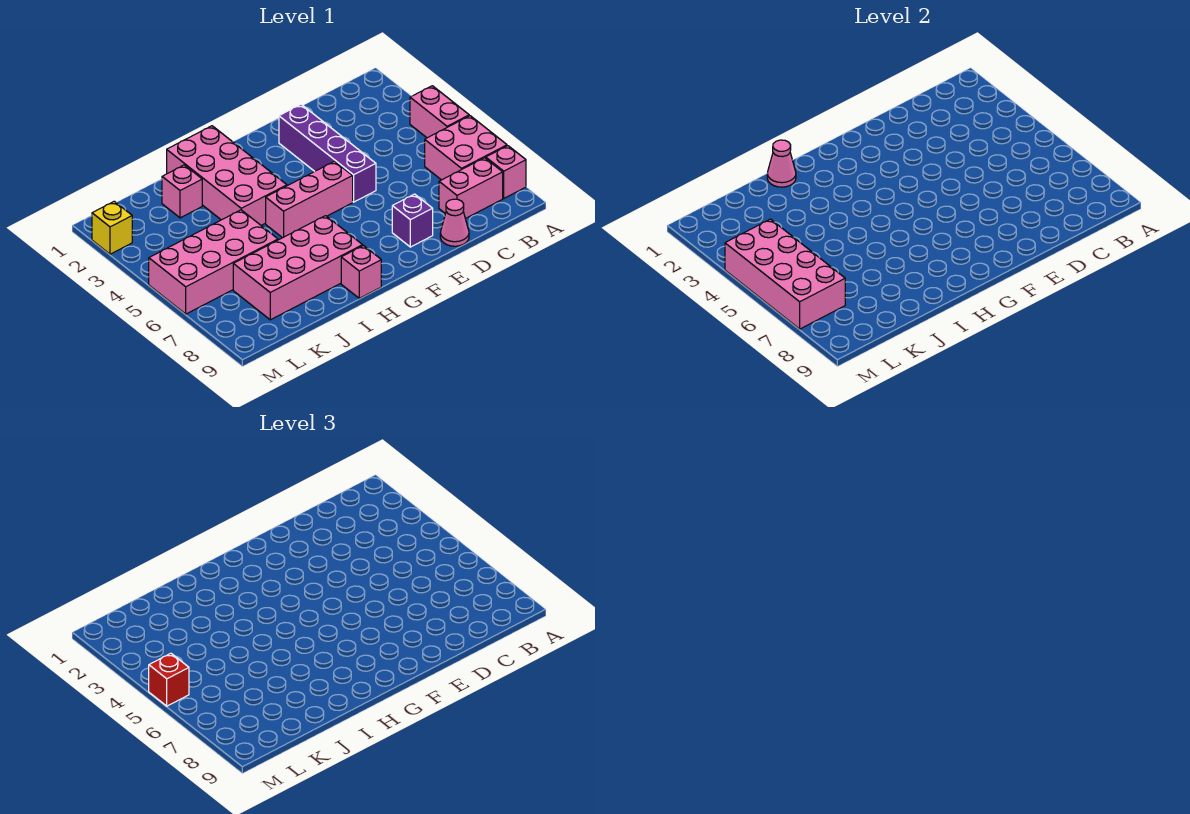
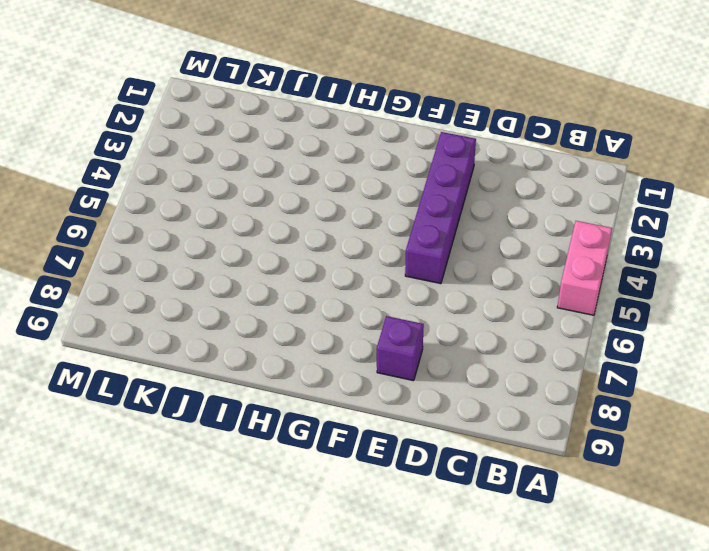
none -> pink 2x2 brick [425,116,507,180]
none -> pink 1x1 brick [486,146,526,198]
none -> pink 1x2 brick [439,158,503,219]

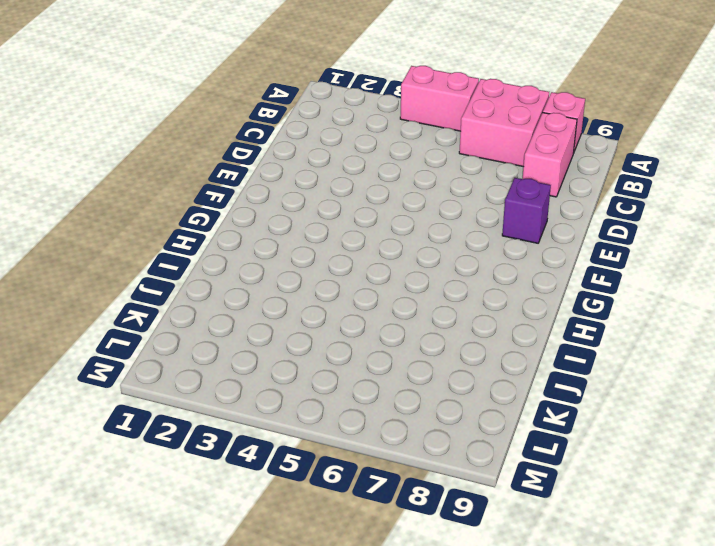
none -> pink 1x1 cone [440,199,469,246]
none -> purple 1x4 brick [279,104,376,202]
none -> pink 1x3 brick [266,161,353,238]

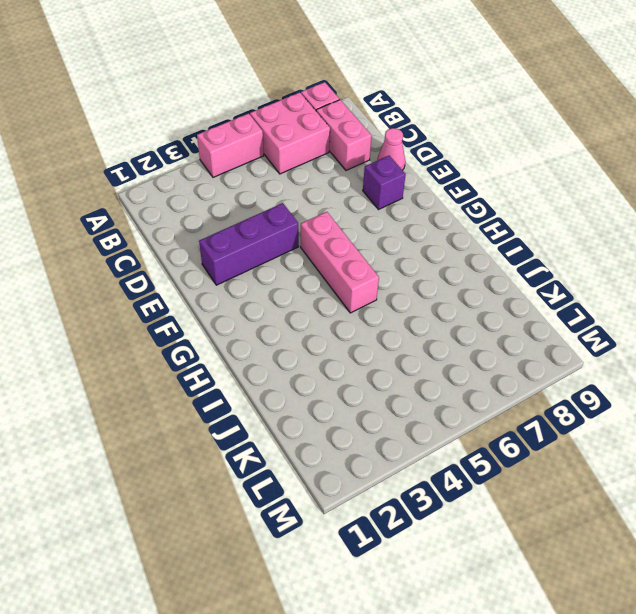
purple 1x3 brick [199,203,299,285] -> purple 1x4 brick [279,104,376,202]
none -> pink 2x4 brick [167,126,287,225]
none -> pink 2x4 brick [233,216,363,320]
none -> pink 1x1 brick [341,246,381,298]

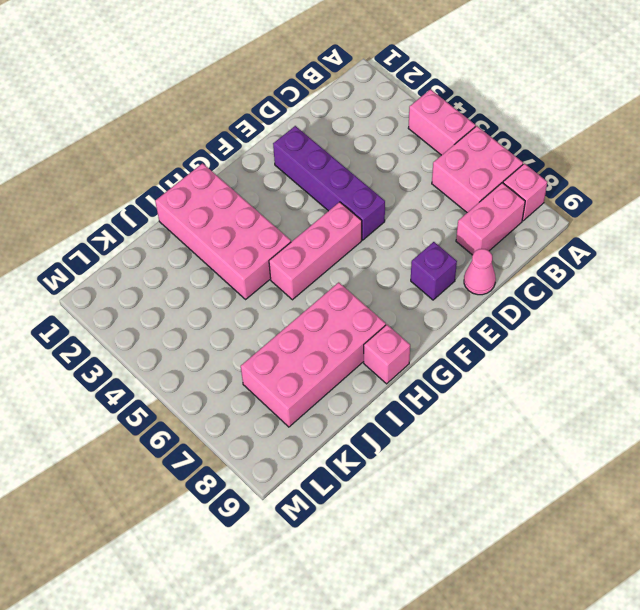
none -> pink 1x1 brick [162,165,202,218]
none -> pink 2x4 brick [149,210,278,314]
none -> yellow 1x1 brick [92,201,132,254]

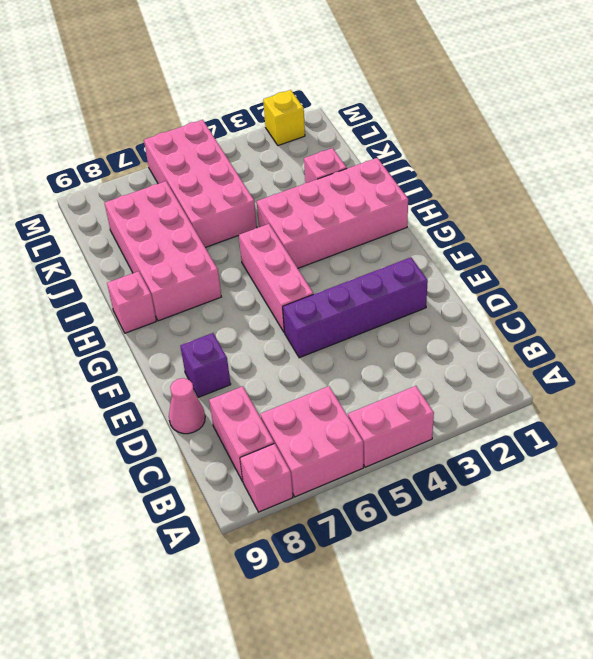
none -> pink 1x1 cone [767,140,796,187]
none -> pink 2x4 brick [725,219,845,329]
none -> red 1x1 brick [149,653,189,706]

